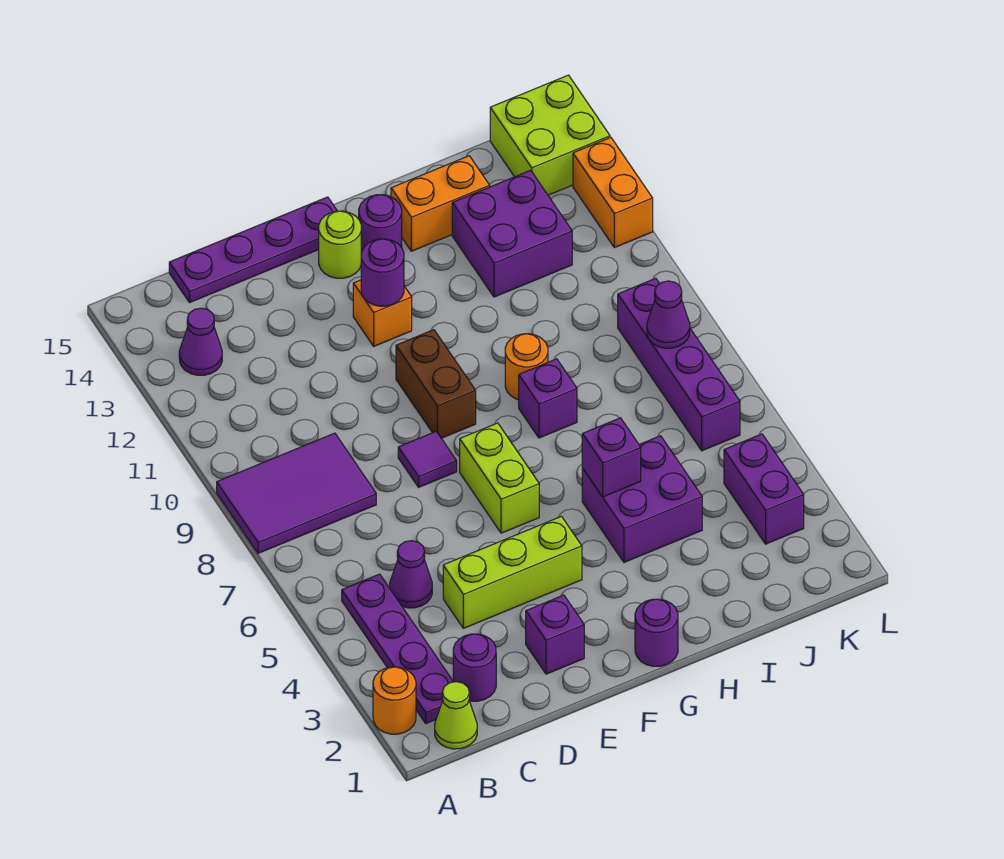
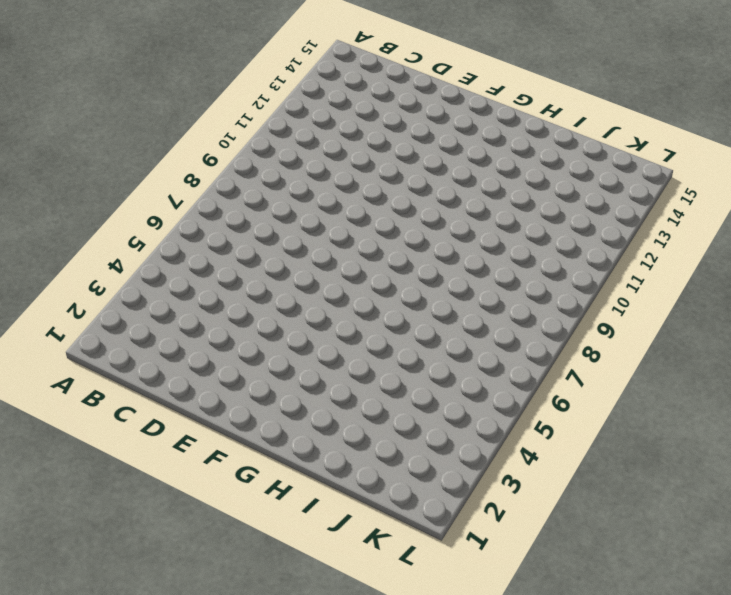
none -> orange 1x1 round brick [373,667,416,734]
none -> purple 2x3 tile [217,433,376,553]
none -> lime 1x1 cone [435,682,477,749]

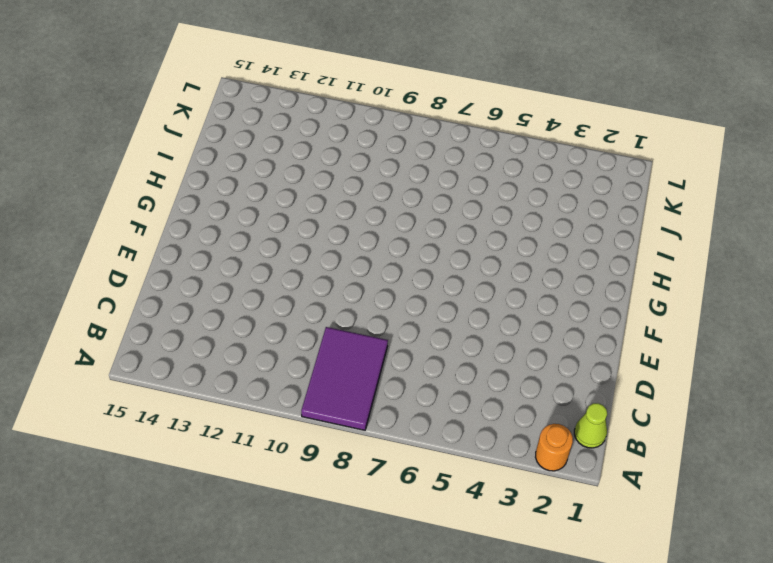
none -> purple 1x4 plate [342,574,453,723]
none -> purple 1x1 cone [179,308,222,375]
none -> purple 1x1 round brick [453,634,496,701]

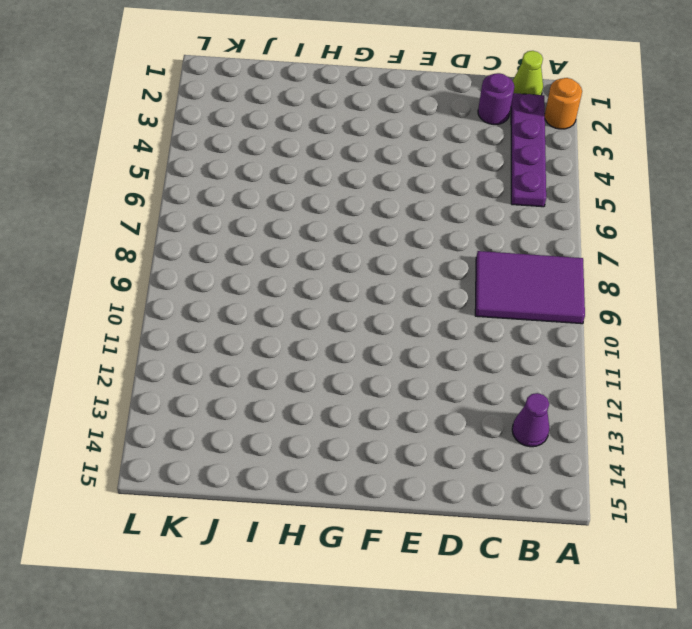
none -> purple 1x1 cone [390,541,432,608]
none -> purple 1x4 plate [169,197,337,303]
none -> lime 1x3 brick [443,516,582,628]

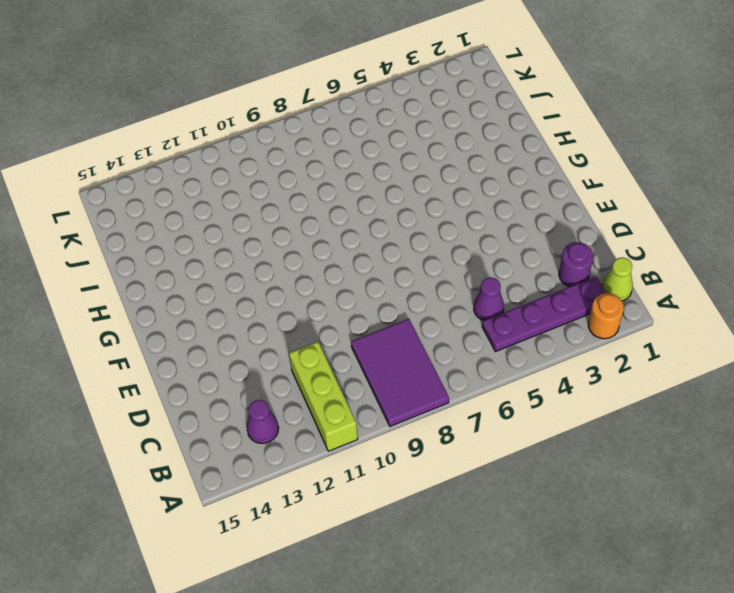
lime 1x3 brick [289,342,358,451] -> lime 1x3 brick moved to [443,516,582,628]
none -> purple 1x4 plate [169,197,337,303]
none -> purple 1x1 brick [526,595,584,674]
none -> purple 1x1 tile [398,431,457,487]

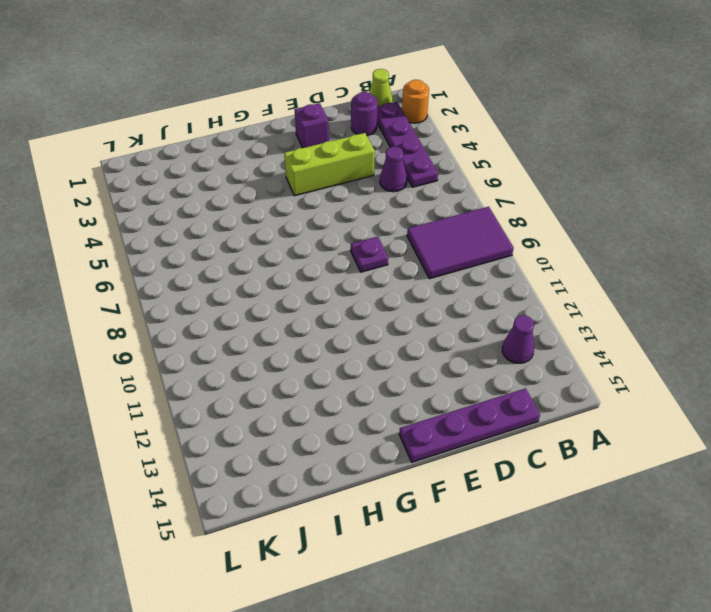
purple 1x1 plate [351,237,388,272] -> purple 1x1 tile [398,431,457,487]
none -> lime 1x2 brick [460,423,539,533]
none -> brown 1x2 brick [396,330,476,438]
none -> orange 1x1 brick [353,280,412,346]

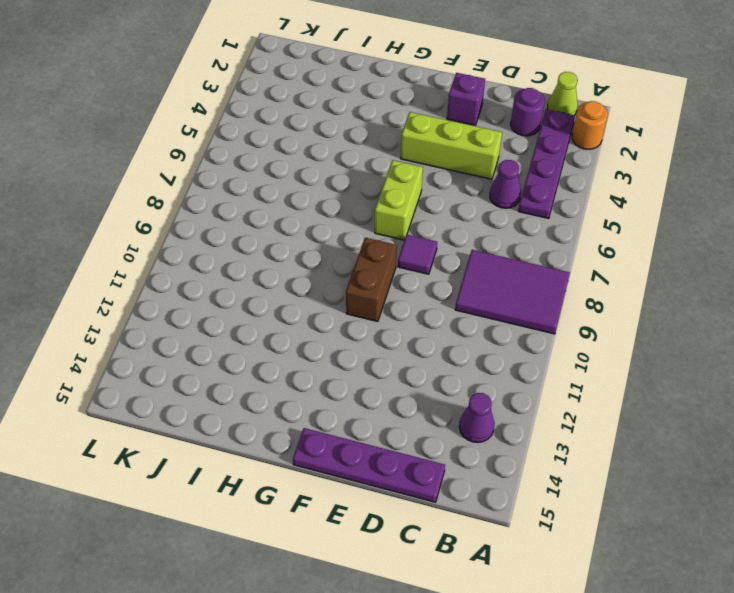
none -> orange 1x1 brick [353,280,412,346]
none -> lime 1x1 round brick [319,211,361,278]
none -> purple 1x1 round brick [635,599,678,666]

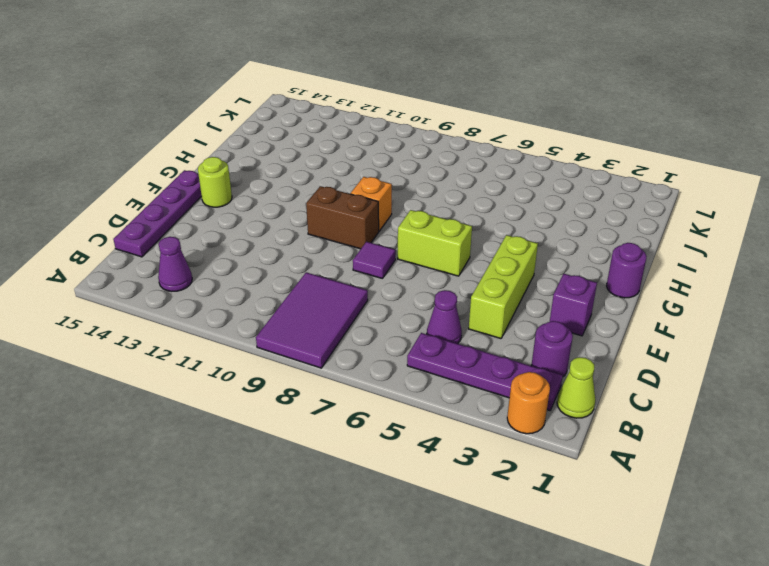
orange 1x1 brick [350,177,392,231] -> orange 1x1 brick moved to [353,280,412,346]
none -> purple 1x1 round brick [359,195,402,252]
none -> purple 2x2 brick [582,436,702,562]
none -> purple 1x1 brick [519,359,577,438]

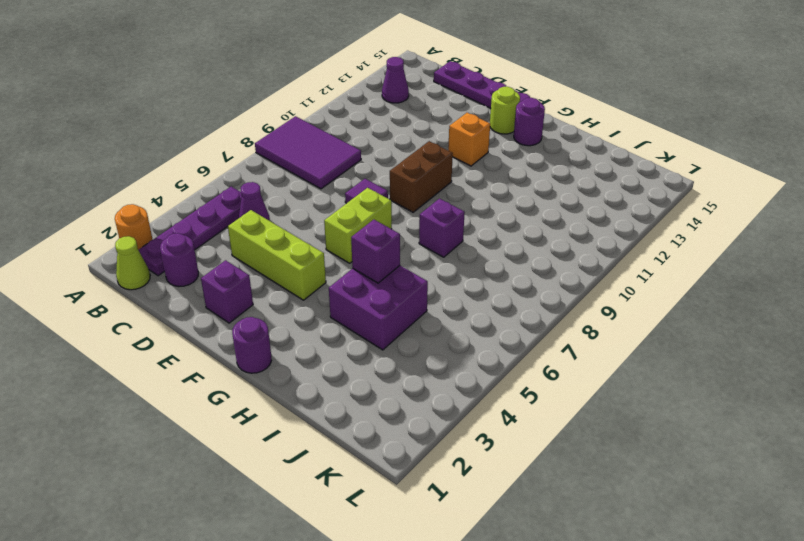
none -> orange 1x1 round brick [505,334,548,400]
none -> orange 1x2 brick [391,156,490,251]
none -> purple 2x2 brick [452,170,572,297]

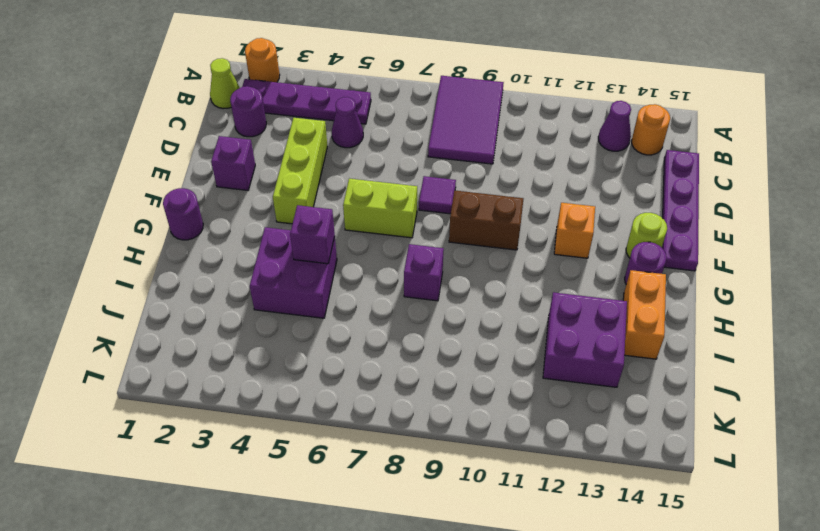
orange 1x1 round brick [632,104,670,155] -> orange 1x1 round brick moved to [505,334,548,400]
none -> purple 1x2 brick [724,434,804,544]
none -> purple 1x4 brick [618,278,740,451]
none -> lime 2x2 brick [490,75,610,195]

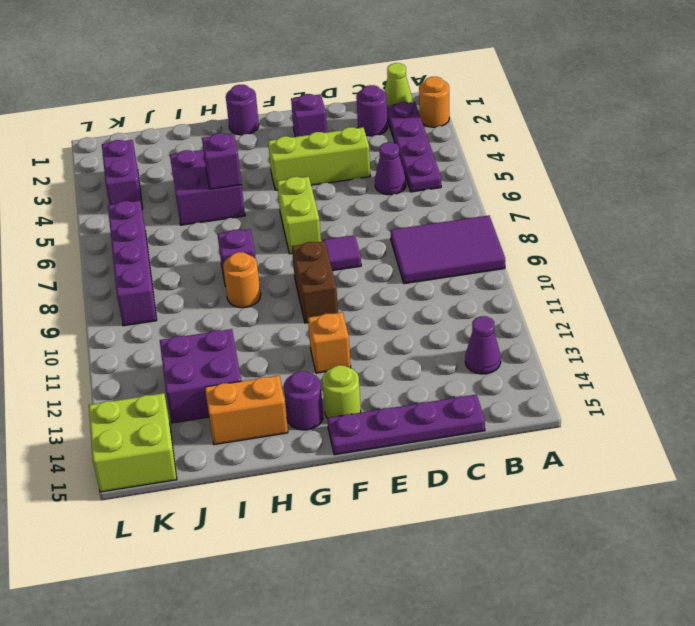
none -> orange 1x2 brick [573,138,653,248]
none -> purple 1x1 round brick [361,239,404,306]
none -> purple 1x1 cone [647,281,690,348]

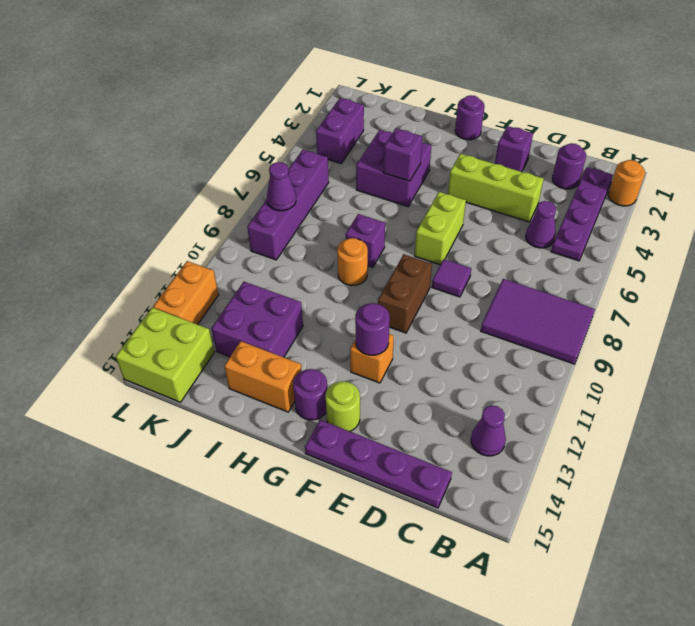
none -> lime 1x1 cone [435,682,477,749]

